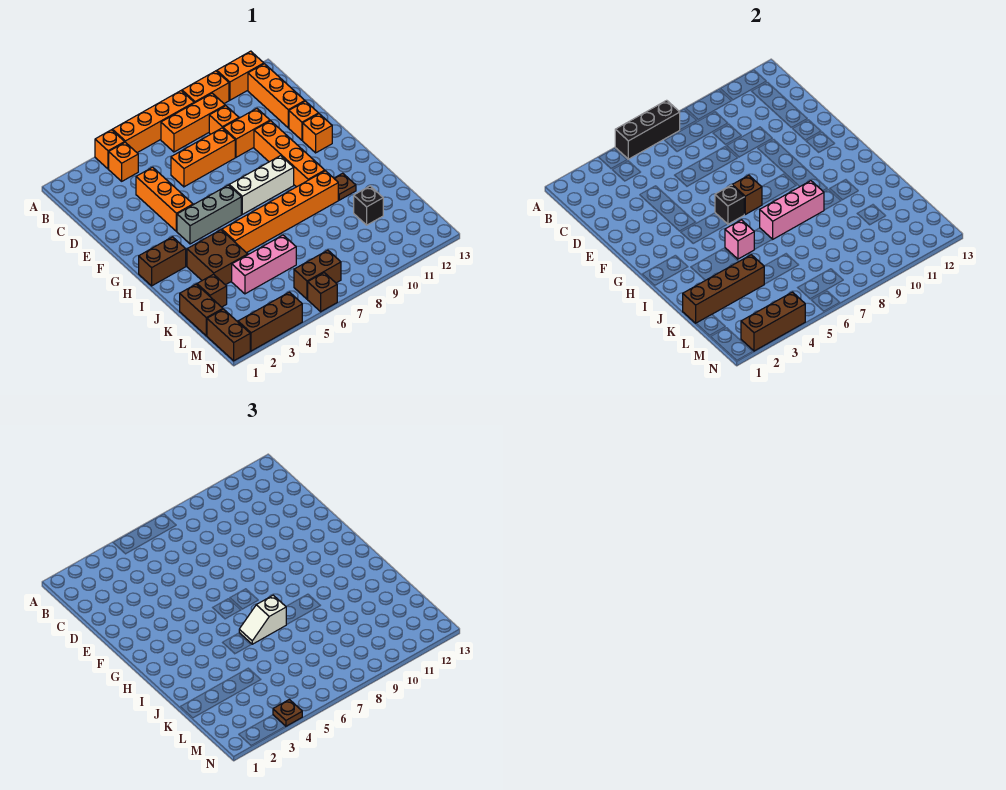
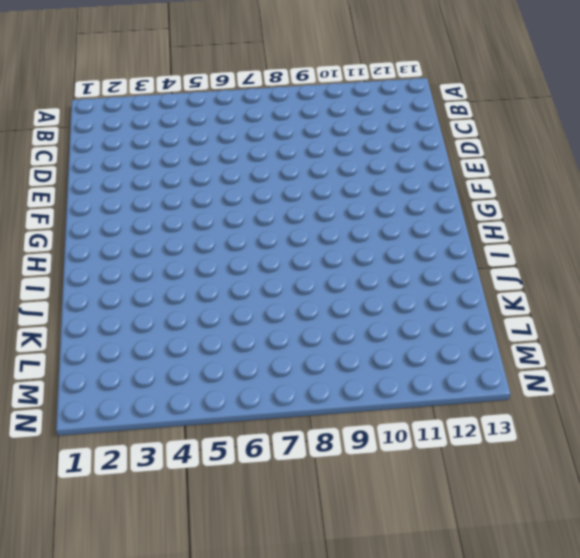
none -> orange 1x1 brick [95,130,125,169]
none -> orange 1x4 brick [112,91,194,153]
none -> orange 1x2 brick [182,71,229,103]
none -> orange 1x2 brick [217,51,264,100]

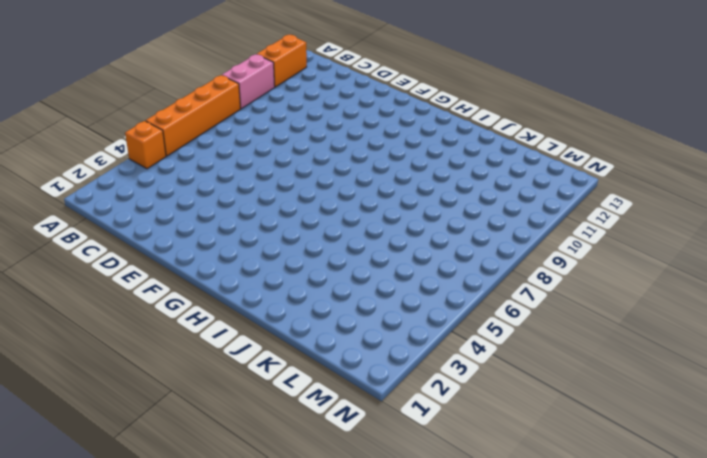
pink 1x2 brick [222,55,275,109] -> orange 1x2 brick [182,71,229,103]
none -> orange 1x1 brick [109,142,138,181]
none -> orange 1x3 brick [161,93,225,152]
none -> orange 1x3 brick [248,64,305,128]
none -> orange 1x1 brick [209,106,239,134]

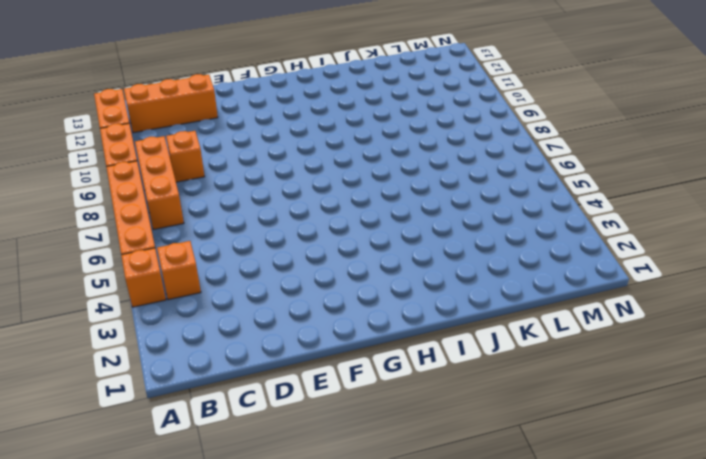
none -> orange 1x3 brick [136,167,193,231]
none -> orange 1x3 brick [171,128,235,187]
none -> orange 1x2 brick [223,109,270,157]
none -> orange 1x4 brick [254,121,325,187]

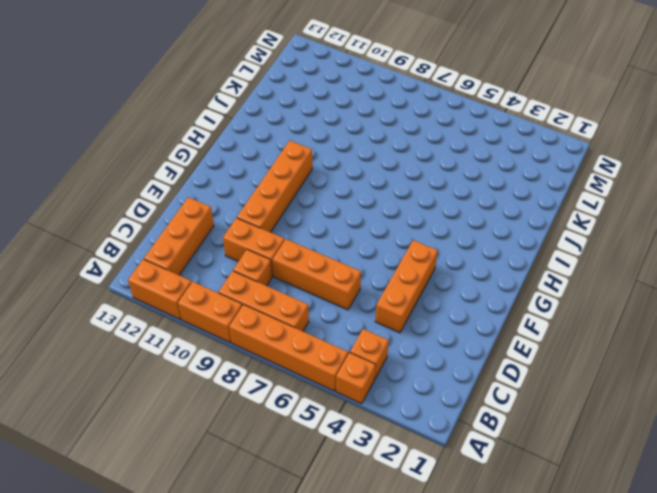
none -> orange 1x1 brick [289,101,319,140]
none -> orange 1x1 brick [303,114,332,153]
none -> grey 1x3 brick [177,185,241,244]
none -> white 1x3 brick [229,156,294,214]

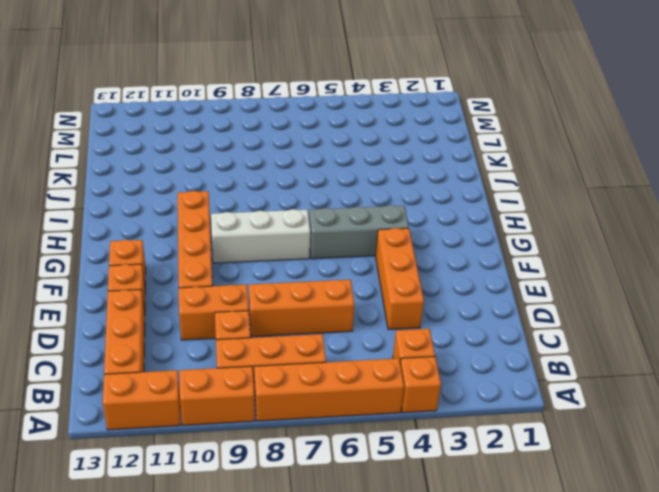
none -> brown 1x2 brick [139,237,186,286]
none -> brown 2x2 brick [187,230,248,285]
none -> orange 1x6 brick [222,171,338,253]
none -> brown 1x1 plate [334,173,356,200]

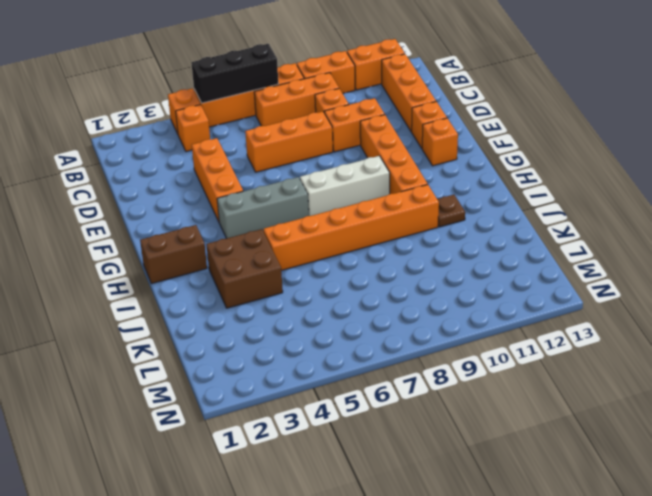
none -> brown 1x2 brick [180,284,223,336]
none -> brown 1x1 brick [197,274,227,307]
none -> pink 1x3 brick [232,235,296,294]
none -> black 1x1 brick [354,186,383,225]

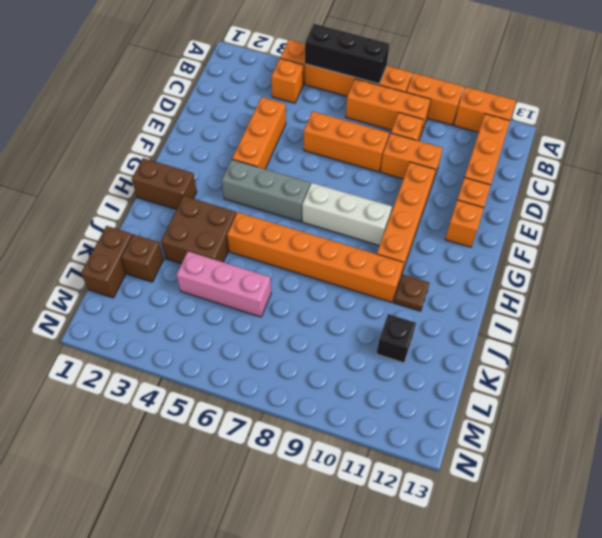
none -> brown 1x2 brick [207,309,250,361]
none -> brown 1x2 brick [294,250,341,299]
none -> brown 1x3 brick [238,292,302,351]
none -> brown 1x1 brick [308,273,337,312]

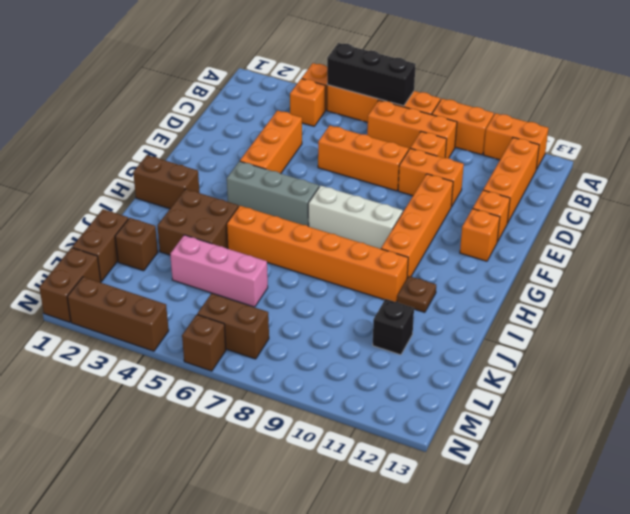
none -> black 1x1 brick [715,185,744,224]
none -> brown 1x1 brick [732,175,762,214]
none -> pink 1x1 brick [725,220,754,259]
none -> pink 1x3 brick [760,181,824,239]

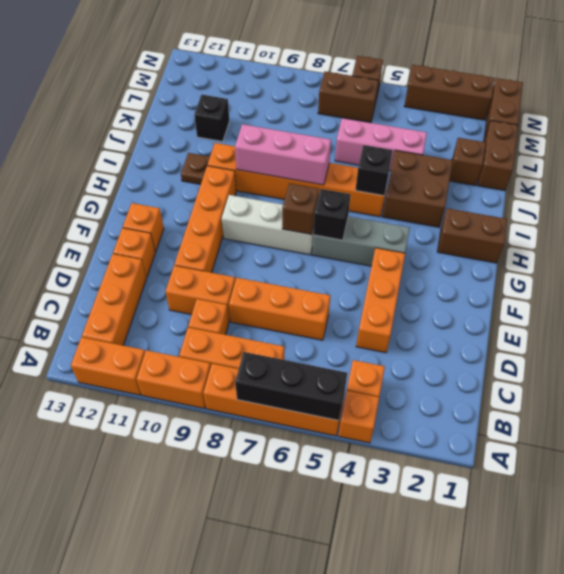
black 1x1 brick [355,145,393,196] -> pink 1x1 brick [725,220,754,259]
none -> brown 1x4 brick [683,255,764,323]
none -> brown 1x3 brick [741,292,805,351]
none -> white 1x2 slope [239,595,286,644]
none -> brown 1x1 plate [273,700,302,726]

